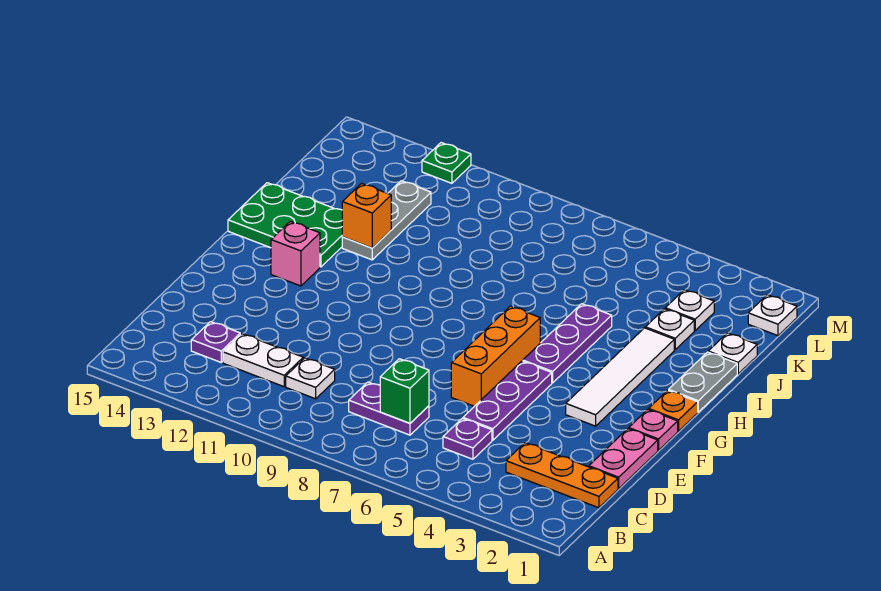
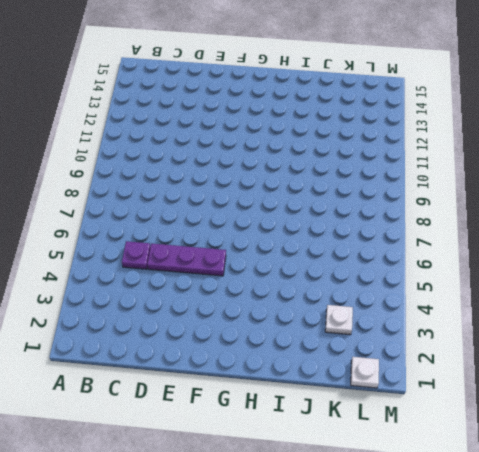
none -> orange 1x3 plate [506,443,618,508]
none -> purple 1x2 plate [349,382,429,435]
none -> white 1x1 plate [286,358,335,399]

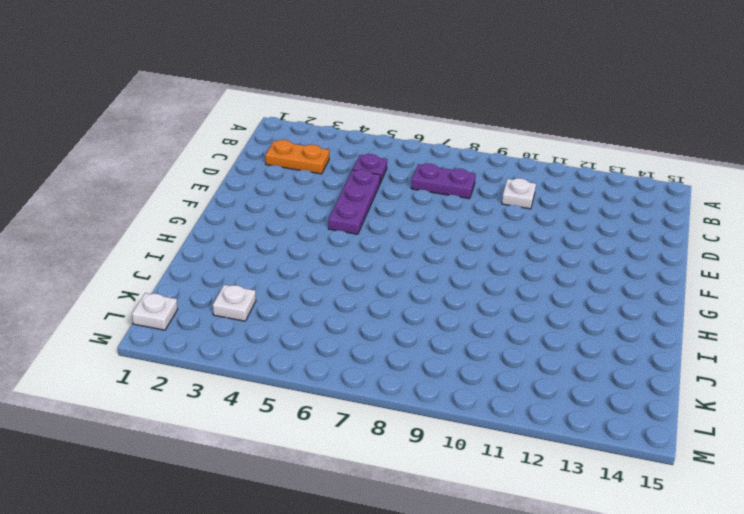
orange 1x2 plate [265,140,329,174] -> orange 1x3 plate [506,443,618,508]
none -> white 1x2 plate [223,334,303,387]
none -> purple 1x1 plate [191,322,240,362]
none -> pink 1x2 plate [589,429,658,489]

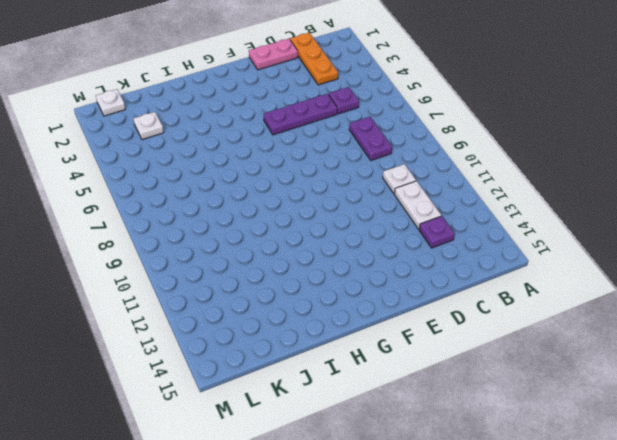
none -> orange 1x3 brick [451,306,540,406]
none -> pink 1x1 plate [629,410,678,450]
none -> white 1x4 tile [566,328,674,426]

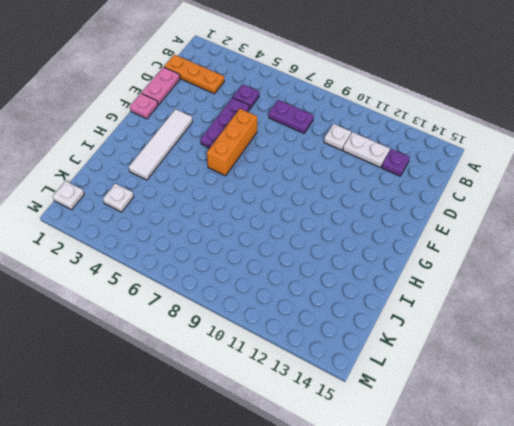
none -> orange 1x1 plate [649,390,698,431]
none -> purple 1x3 plate [523,304,612,383]
none -> pink 1x1 brick [271,222,320,286]

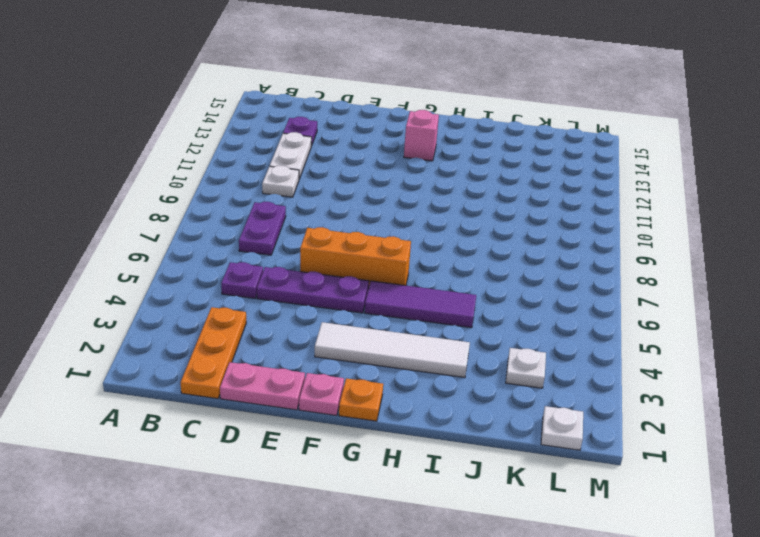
purple 1x3 tile [365,281,476,328] -> purple 1x3 plate [523,304,612,383]
none -> grey 1x2 plate [669,352,737,412]
none -> green 2x3 plate [228,183,342,267]
none -> grey 1x3 plate [342,181,431,260]

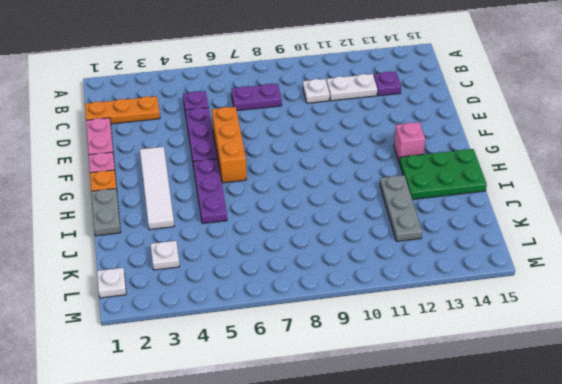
none -> white 1x1 plate [708,333,757,374]
none -> white 1x1 plate [645,309,694,350]
none -> green 1x1 plate [422,143,471,183]

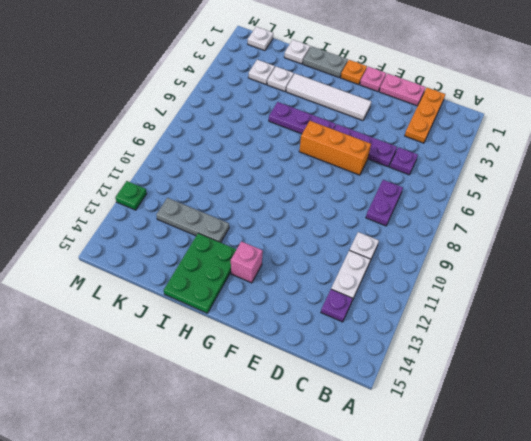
none -> green 1x1 brick [380,359,429,423]
none -> orange 1x1 brick [342,184,391,248]

